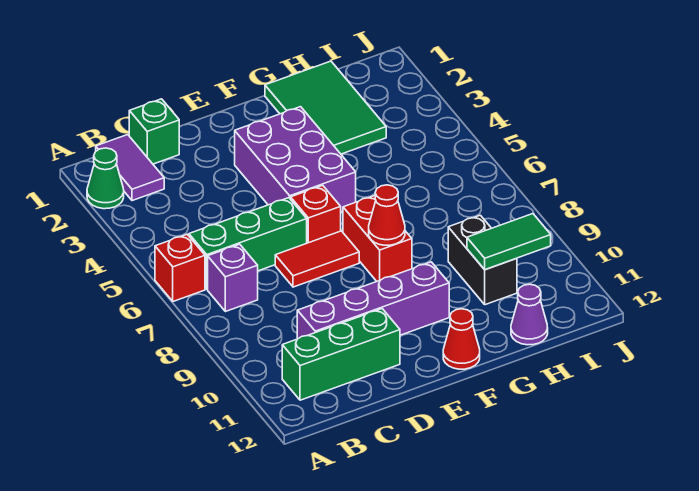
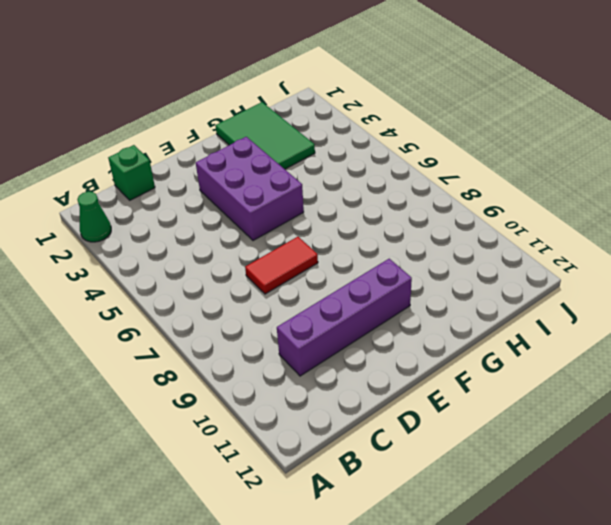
none -> red 1x1 brick [155,235,205,301]
none -> purple 1x2 tile [96,135,164,201]
none -> green 1x3 brick [189,198,307,289]

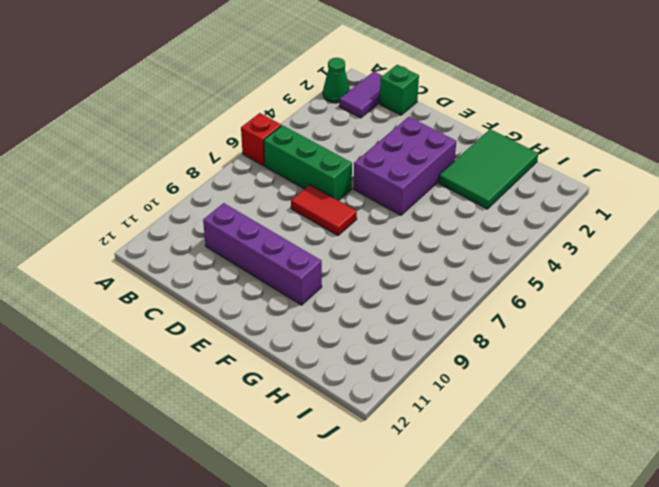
none -> purple 1x1 brick [208,244,258,312]
none -> green 1x3 brick [282,309,400,400]
none -> red 1x1 brick [291,185,341,243]

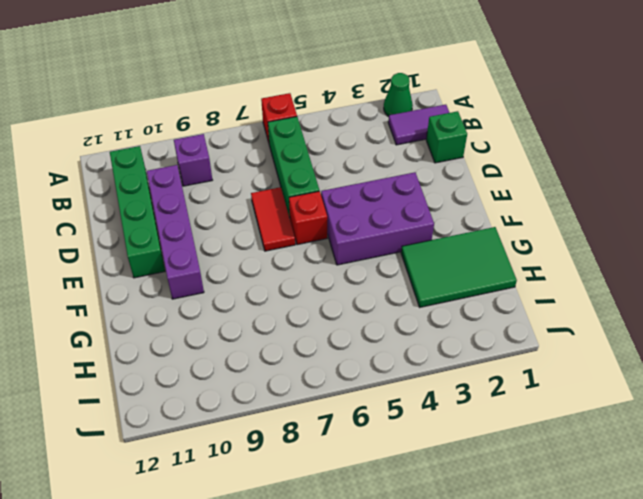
purple 1x1 brick [174,134,212,186] -> purple 1x1 brick moved to [208,244,258,312]
green 1x4 brick [110,146,165,278] -> green 1x3 brick [282,309,400,400]
none -> red 1x2 brick [343,196,412,281]
none -> red 1x1 cone [443,309,480,369]
none -> black 1x2 brick [448,215,517,305]

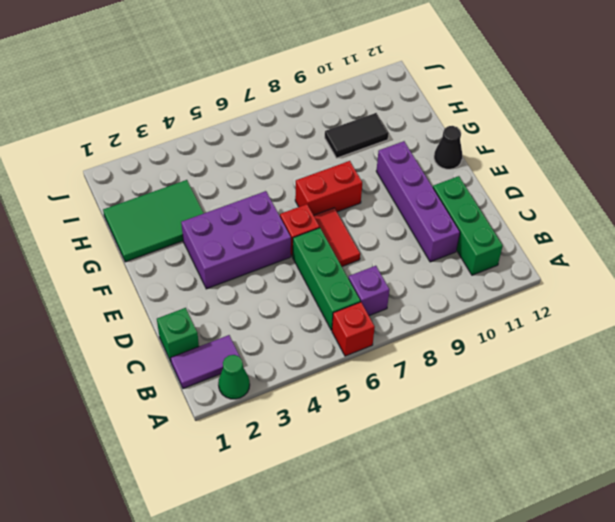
black 1x1 cone [434,126,462,169] -> red 1x1 cone [443,309,480,369]
black 1x2 tile [325,113,389,158] -> black 1x2 brick [448,215,517,305]
none -> purple 1x1 cone [511,284,548,345]
none -> red 1x1 cone [369,185,405,245]
none -> green 1x2 tile [467,214,551,270]

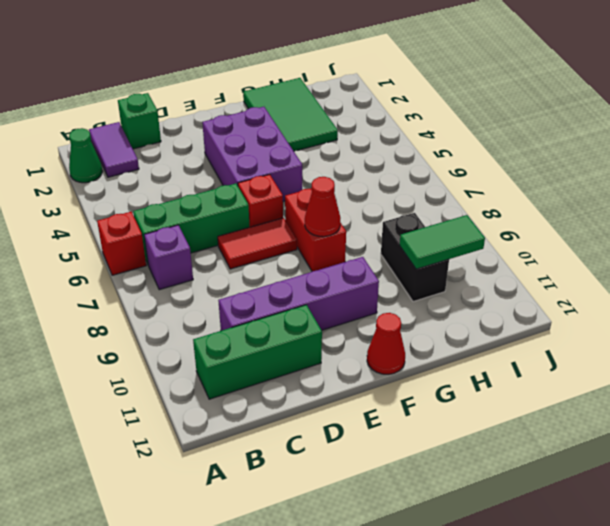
none -> purple 1x1 cone [511,284,548,345]

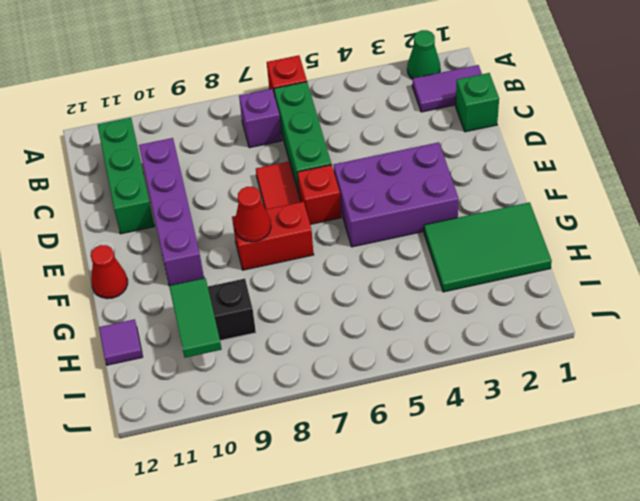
purple 1x1 tile [99,319,143,365] -> purple 1x1 cone [511,284,548,345]

